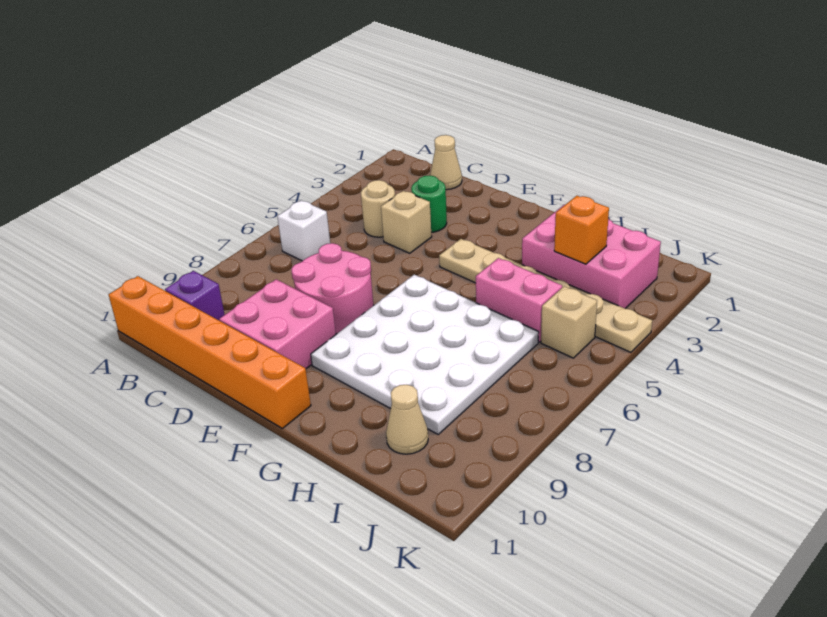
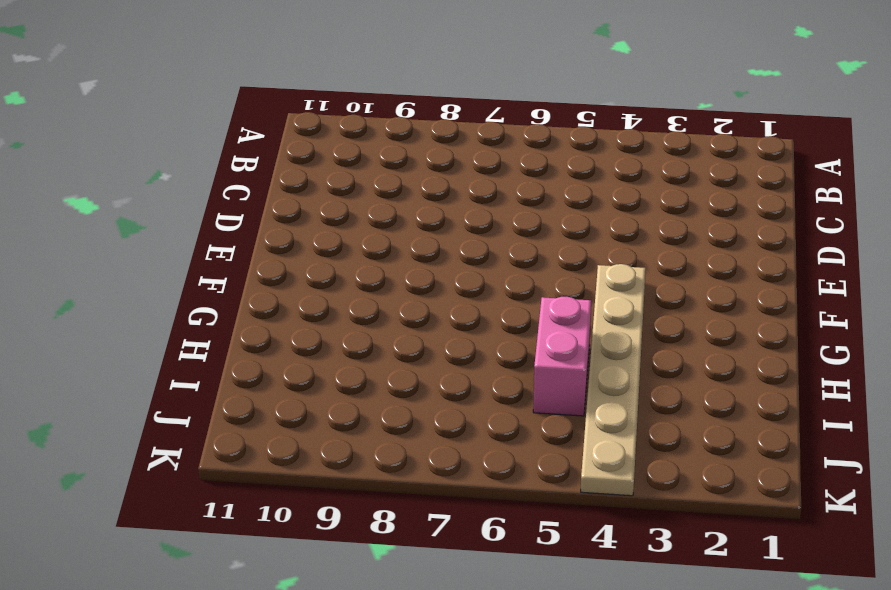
none -> orange 1x6 brick [109,276,311,429]
none -> white 1x1 brick [277,200,330,261]
none -> purple 1x1 brick [165,271,225,320]

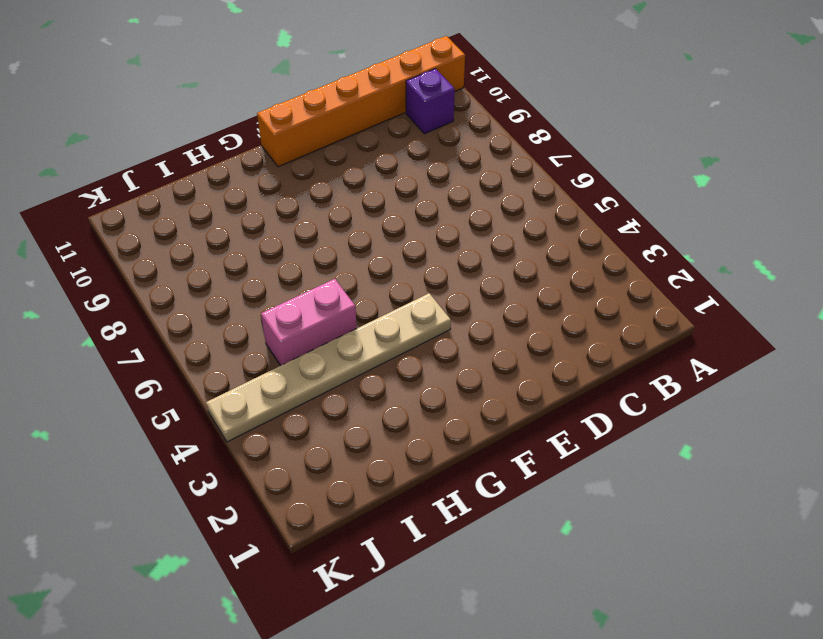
none -> white 1x1 brick [277,200,330,261]
none -> tan 1x1 cone [430,135,462,190]
none -> tan 1x1 round brick [361,180,395,237]

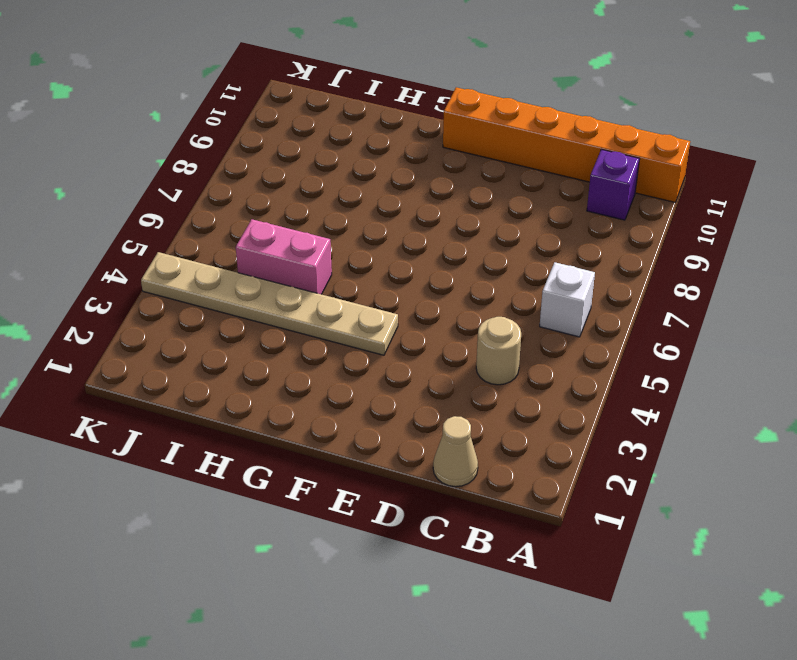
none -> green 1x1 round brick [411,175,447,232]
none -> tan 1x1 brick [381,191,432,253]
none -> pink 2x2 round brick [292,243,374,334]

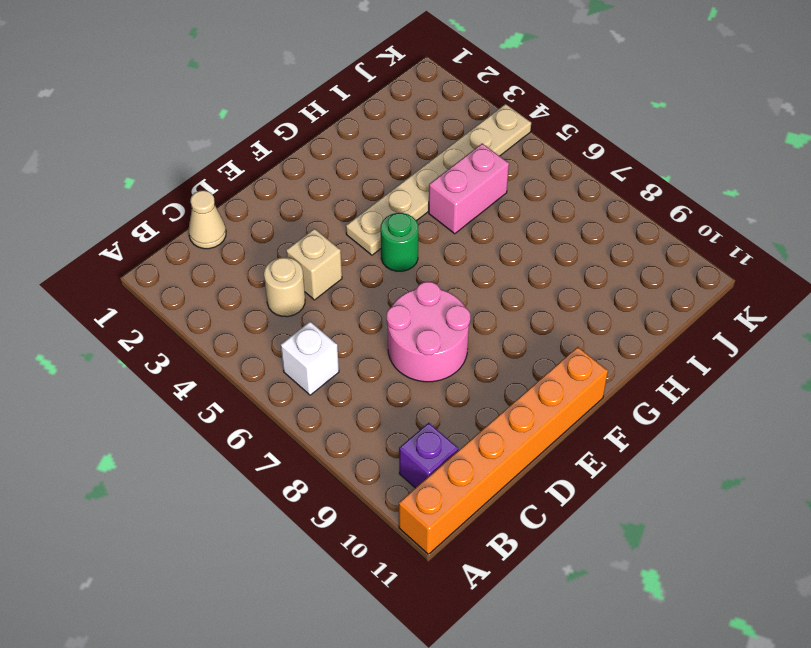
green 1x1 round brick [381,213,418,271] -> green 1x1 round brick moved to [411,175,447,232]
none -> pink 2x2 brick [219,279,336,369]
none -> white 4x4 plate [311,275,539,434]
none -> pink 2x3 brick [522,205,661,309]

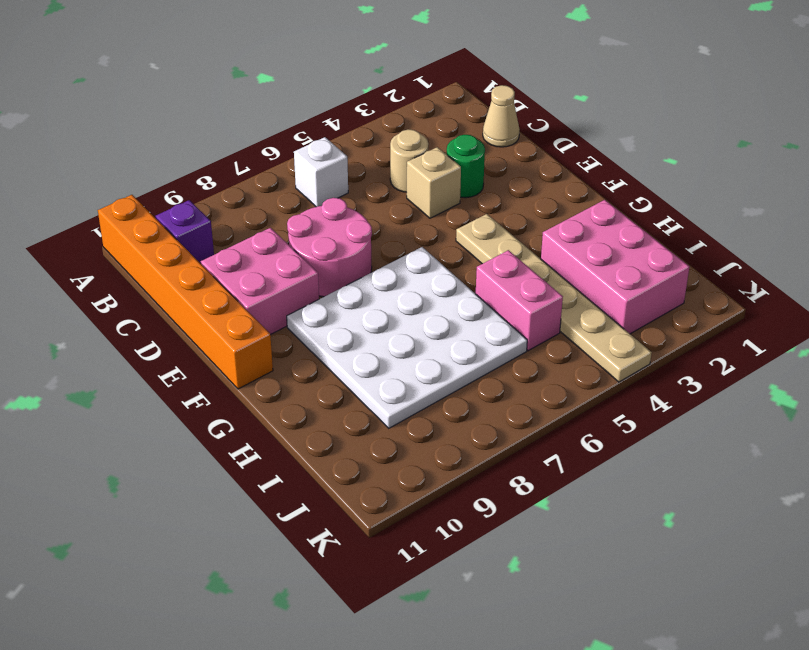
none -> tan 1x1 cone [386,385,428,454]
none -> tan 1x1 brick [541,286,597,358]
none -> orange 1x1 brick [554,196,609,264]

